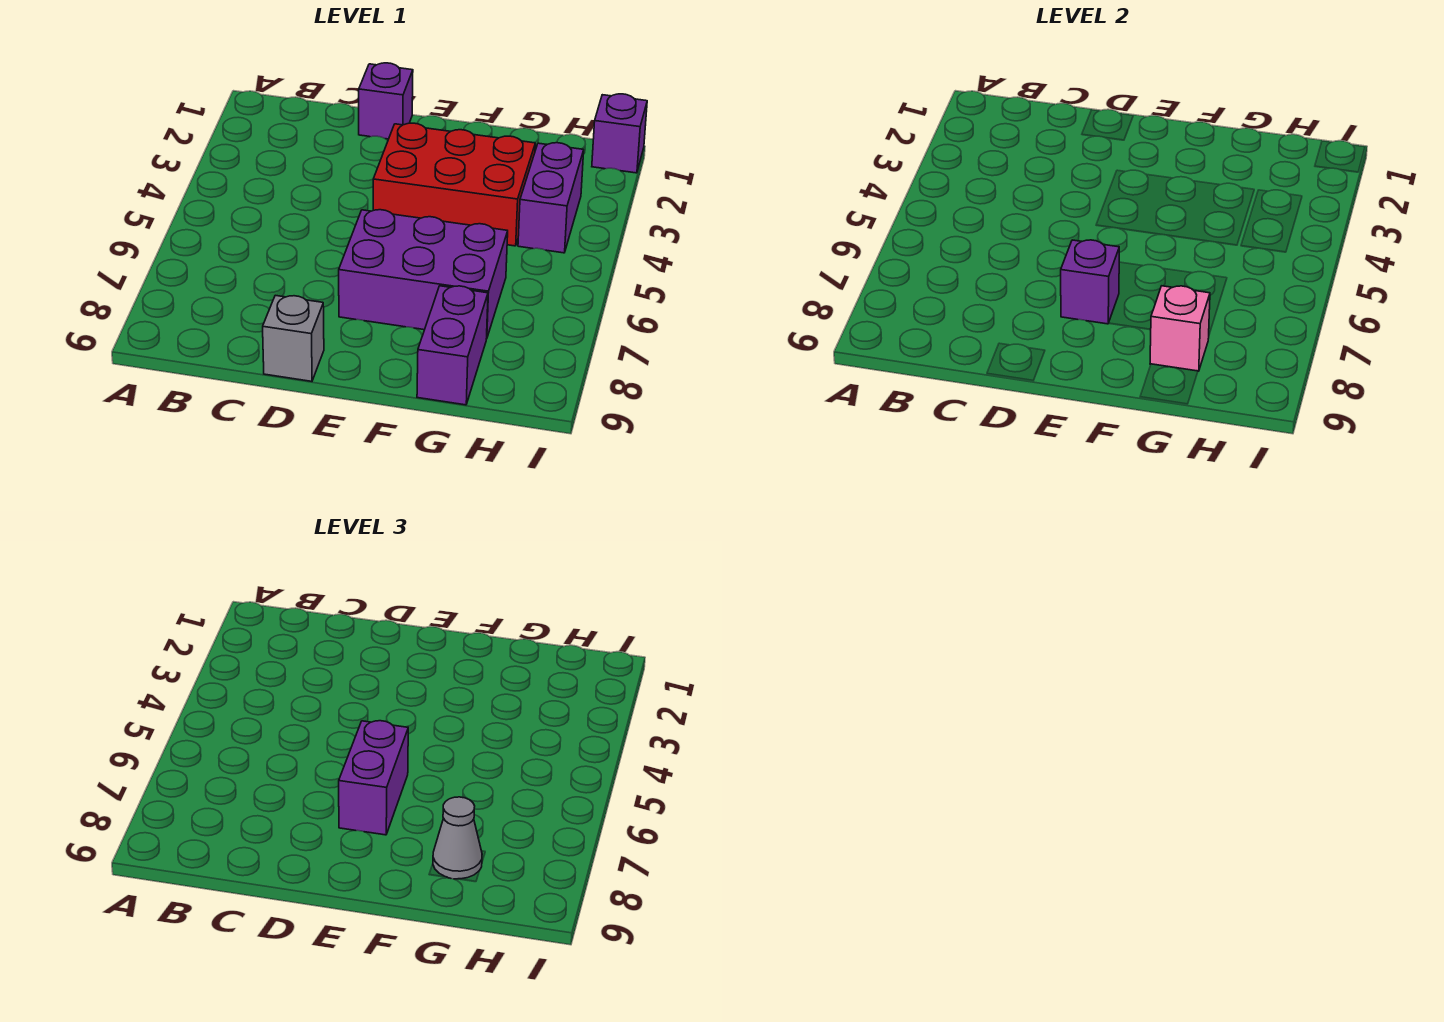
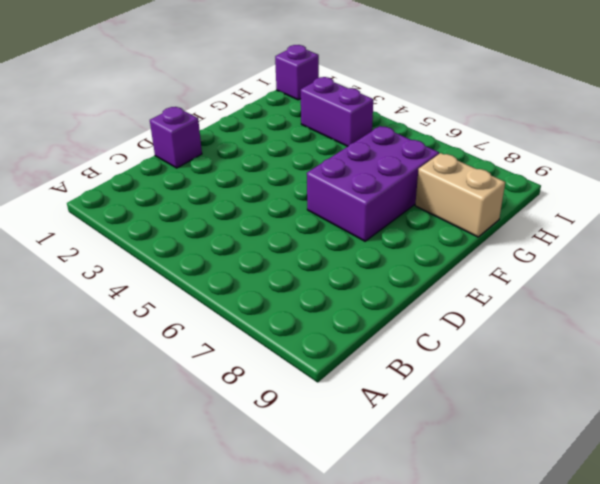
tan 1x2 brick [415,153,505,237] -> purple 1x2 brick [417,286,488,405]
none -> grey 1x1 brick [263,295,324,381]
none -> red 2x3 brick [373,123,535,246]

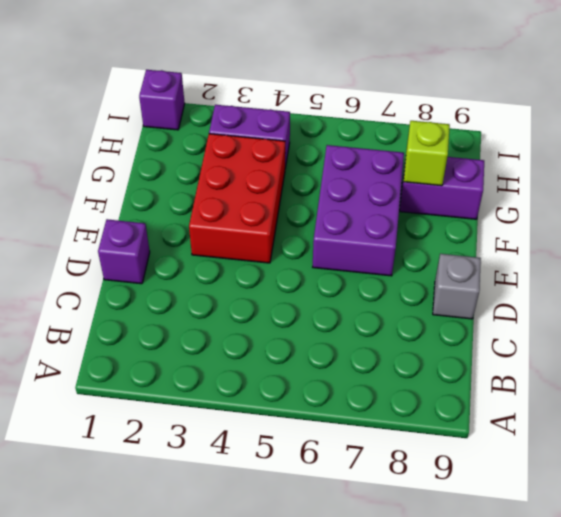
lime 1x1 brick [404,121,450,186] -> pink 1x1 brick [1150,286,1210,371]
none -> purple 1x1 brick [1061,240,1119,324]
none -> purple 1x2 brick [339,721,408,835]

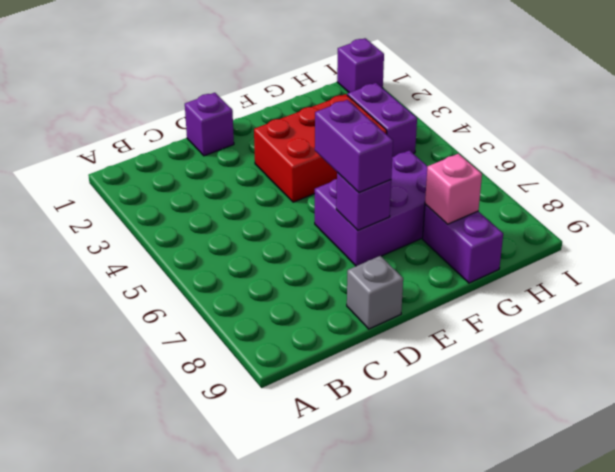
none -> grey 1x1 cone [433,797,482,879]

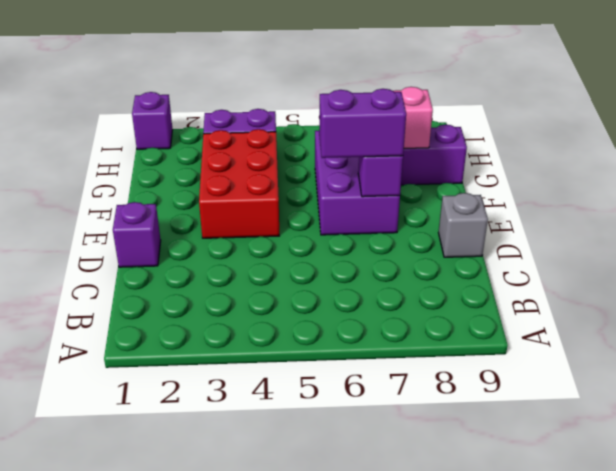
none -> grey 1x1 cone [433,797,482,879]

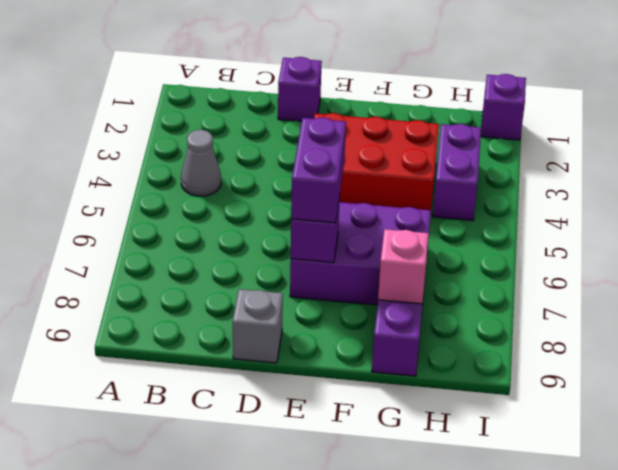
grey 1x1 cone [181,130,221,196] -> grey 1x1 cone moved to [433,797,482,879]

